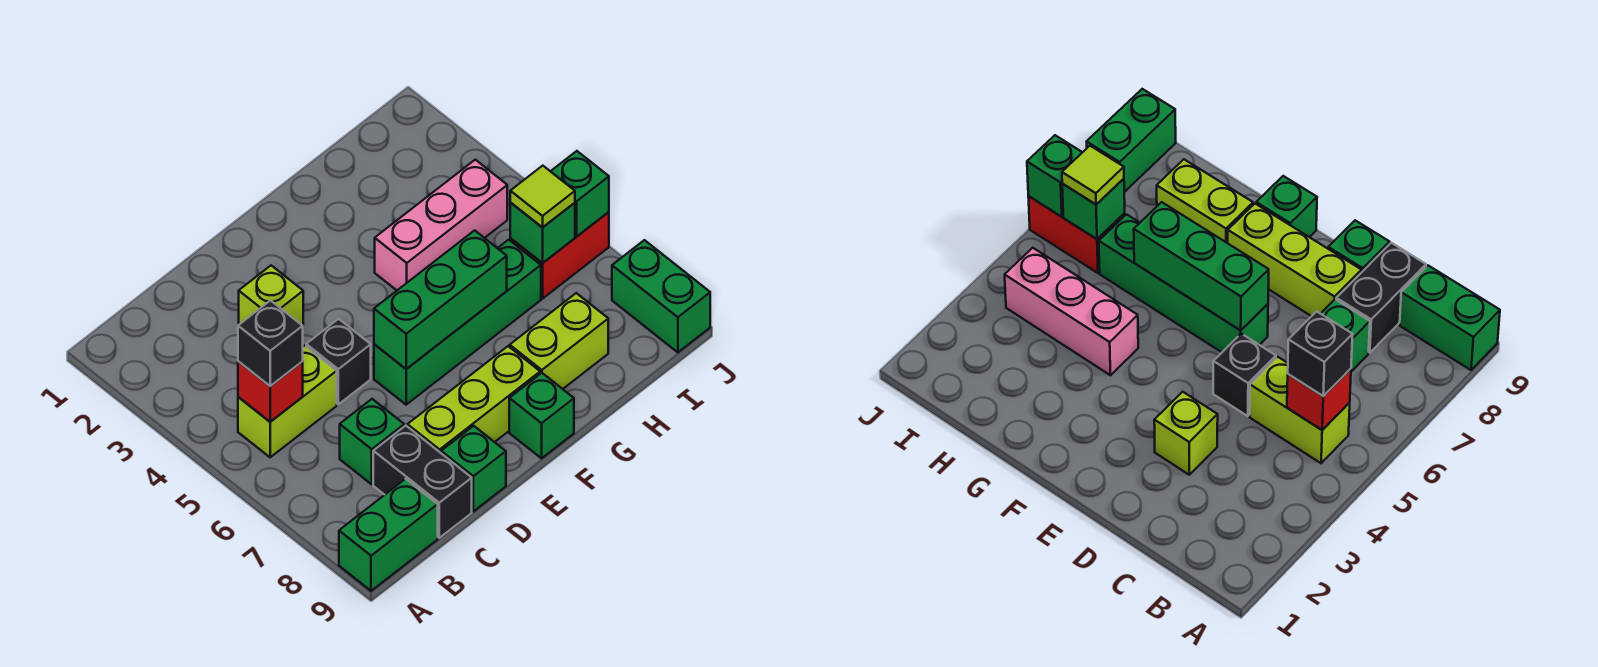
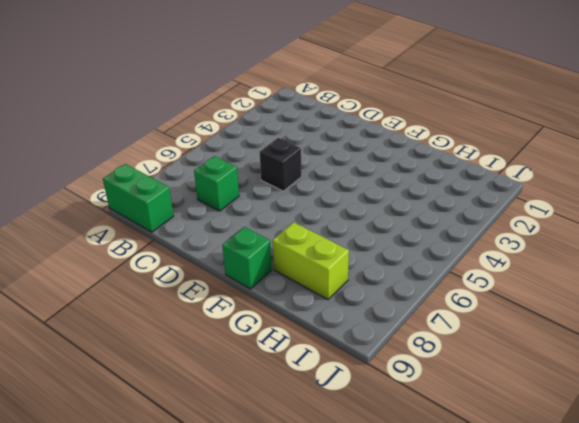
none -> lime 1x2 brick [238,345,337,457]
none -> black 1x2 brick [373,426,472,538]
none -> lime 1x1 brick [239,266,303,326]

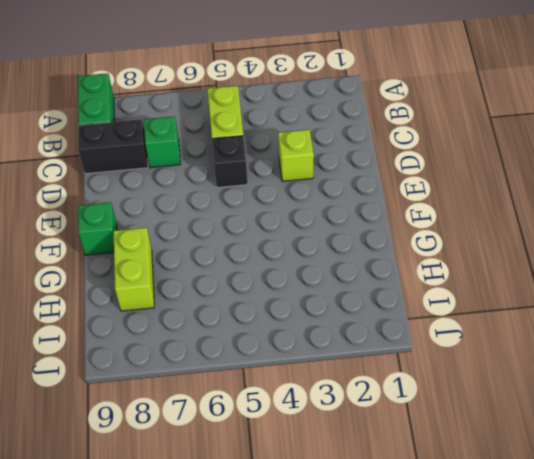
none -> lime 1x3 brick [407,346,540,453]
none -> green 1x1 brick [441,426,506,511]
none -> green 1x4 brick [374,240,541,405]

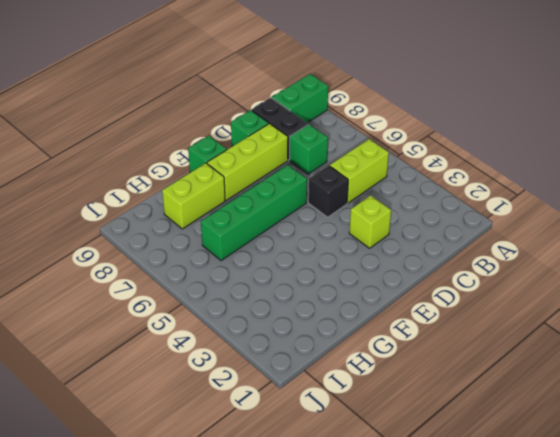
none -> pink 1x3 brick [375,160,507,290]
none -> red 1x2 brick [510,212,609,299]
none -> green 1x2 brick [612,240,710,352]

